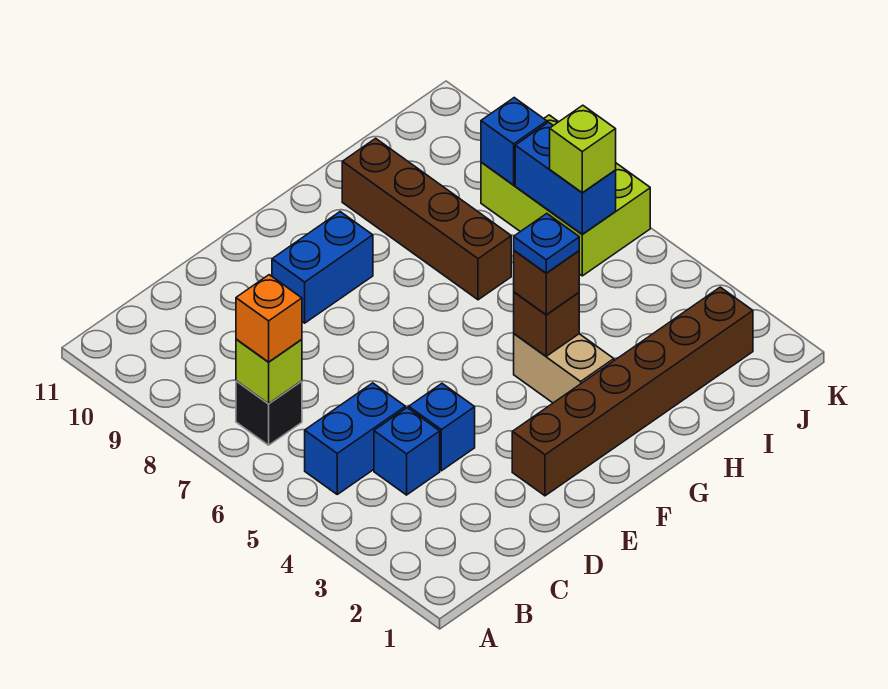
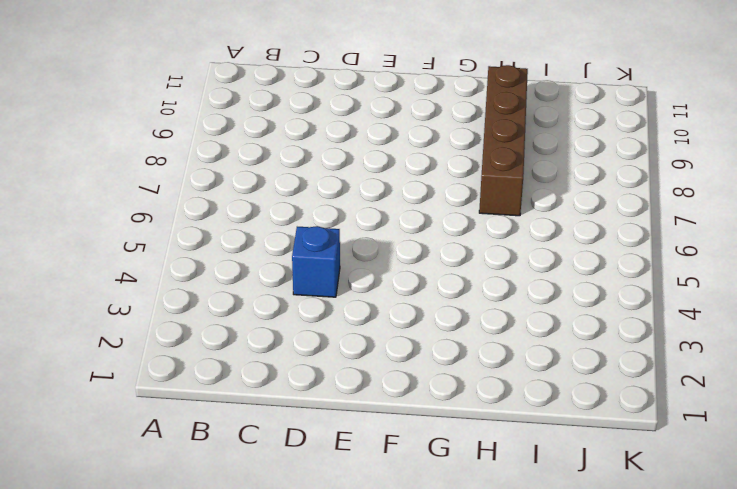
none -> blue 1x2 brick [305,383,405,494]
none -> black 1x1 brick [236,381,302,445]
none -> blue 1x1 brick [374,408,440,495]

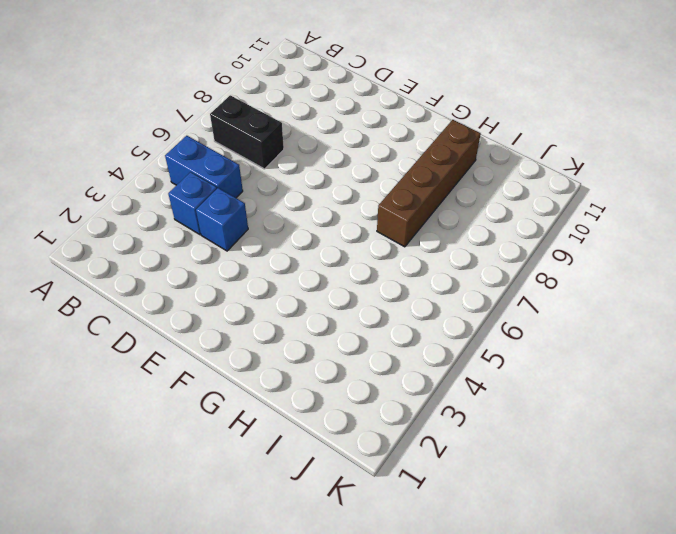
black 1x2 brick [210,95,284,169] -> black 1x1 brick [236,381,302,445]
none -> brown 1x6 brick [512,287,753,496]
none -> blue 1x2 brick [272,212,373,323]
none -> tan 1x2 brick [514,334,614,403]

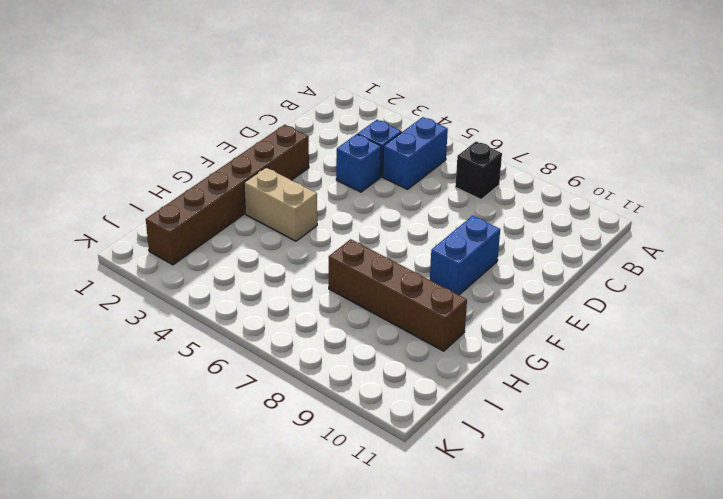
none -> lime 2x3 brick [481,115,650,276]
none -> lime 1x1 brick [236,339,302,404]
none -> brown 1x1 brick [514,292,579,356]

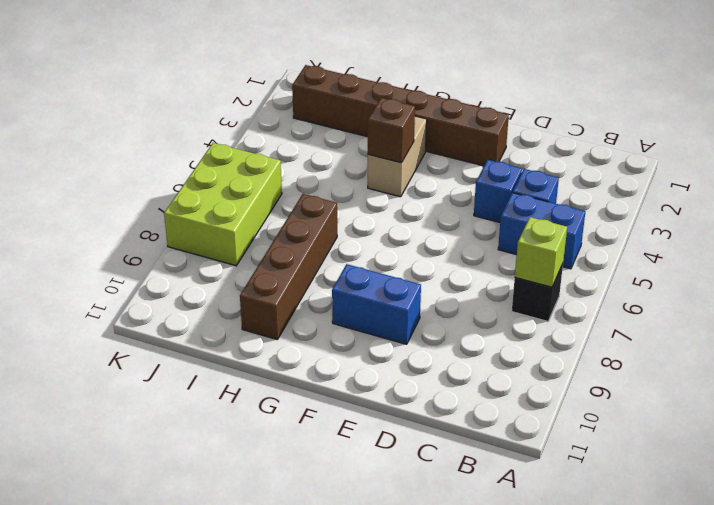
none -> blue 1x2 brick [515,122,616,234]
none -> blue 1x1 brick [481,98,547,185]
none -> orange 1x1 brick [236,275,302,362]

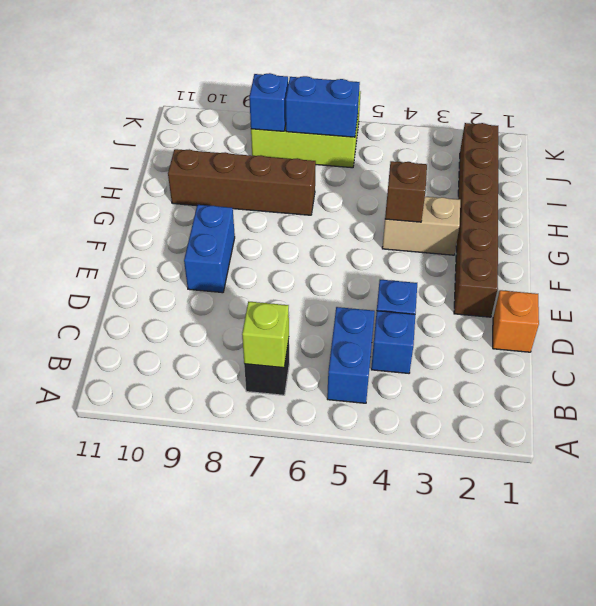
orange 1x1 brick [493,290,539,352] -> orange 1x1 brick moved to [236,275,302,362]
none -> brown 1x1 brick [514,251,579,315]
none -> lime 1x1 brick [550,105,616,193]
none -> blue 1x1 plate [514,214,579,273]

